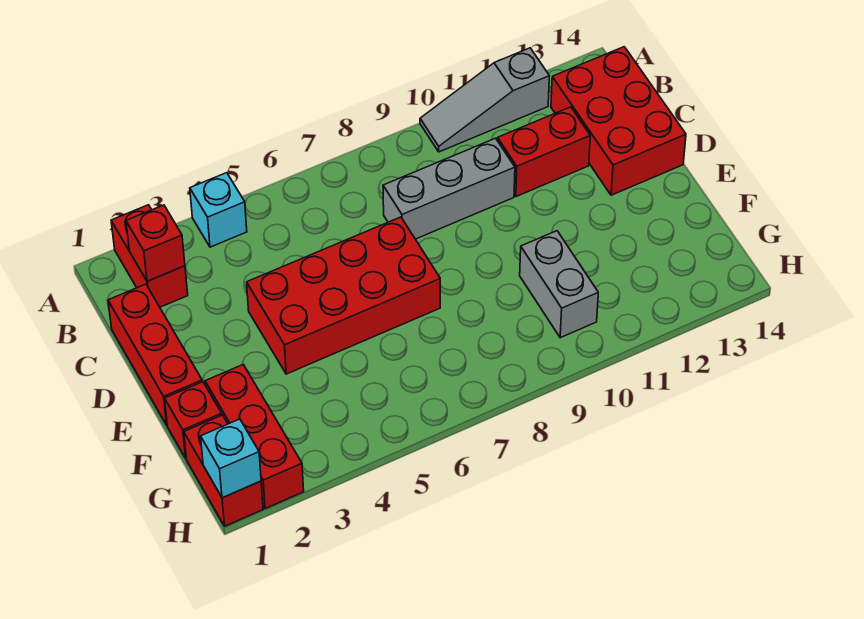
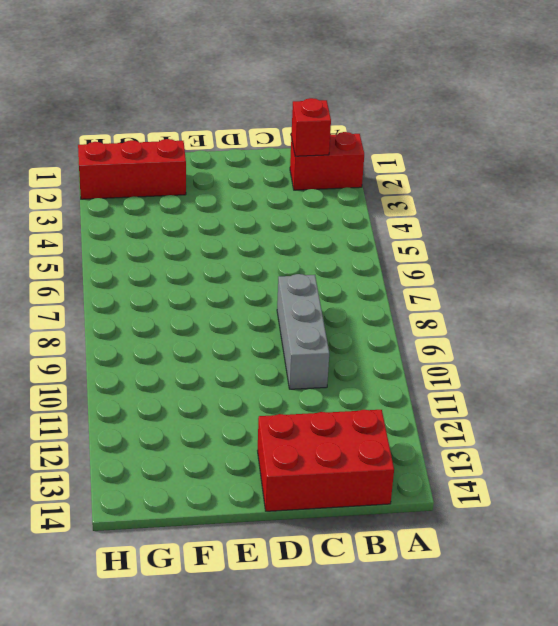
none -> cyan 1x1 brick [190,173,247,247]
none -> grey 1x3 slope [420,48,549,152]
none -> red 1x3 brick [108,284,202,425]

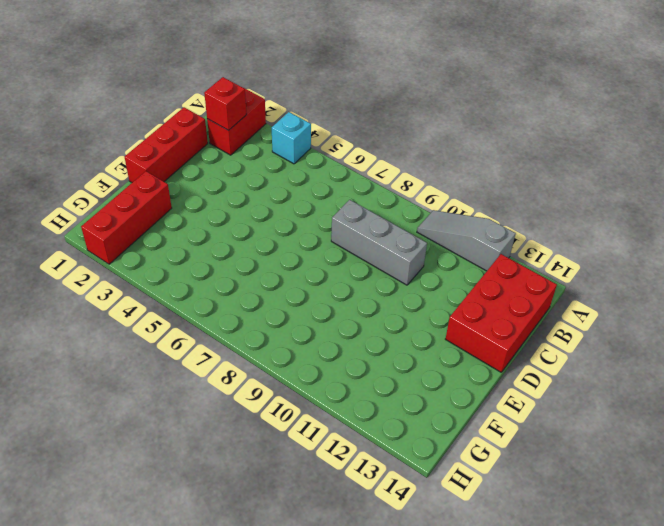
none -> red 1x2 brick [497,107,590,196]
none -> red 2x4 brick [247,217,440,374]
none -> red 1x1 brick [165,382,222,458]

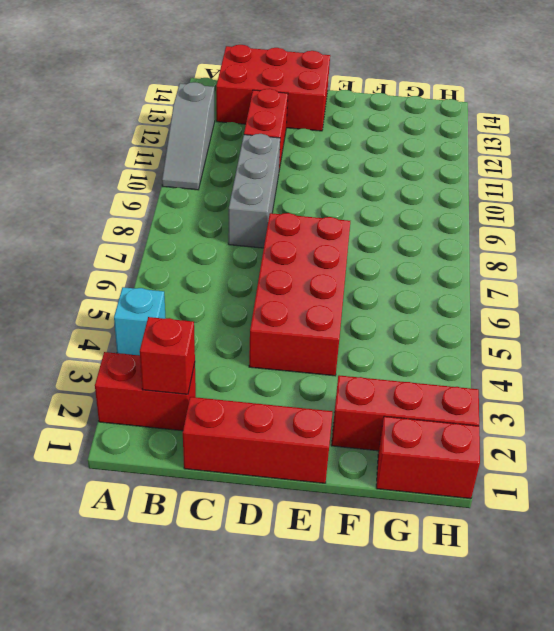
none -> red 1x1 brick [165,382,222,458]
none -> grey 1x2 brick [520,231,598,338]
none -> cyan 1x1 brick [201,419,261,498]

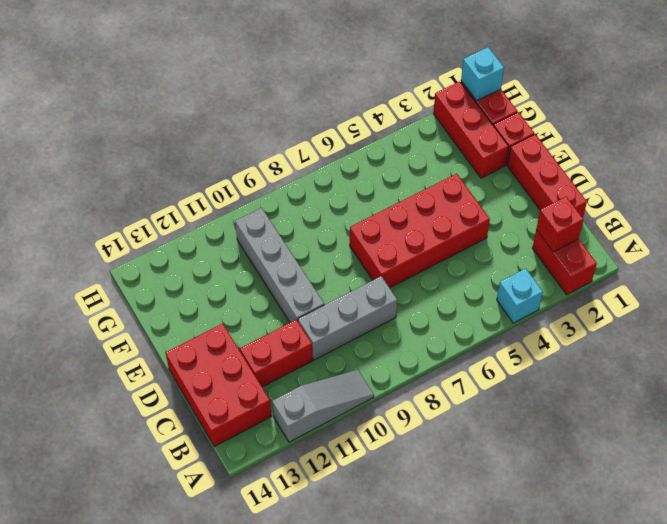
grey 1x4 brick [235,208,324,322] -> grey 1x2 brick [520,231,598,338]

